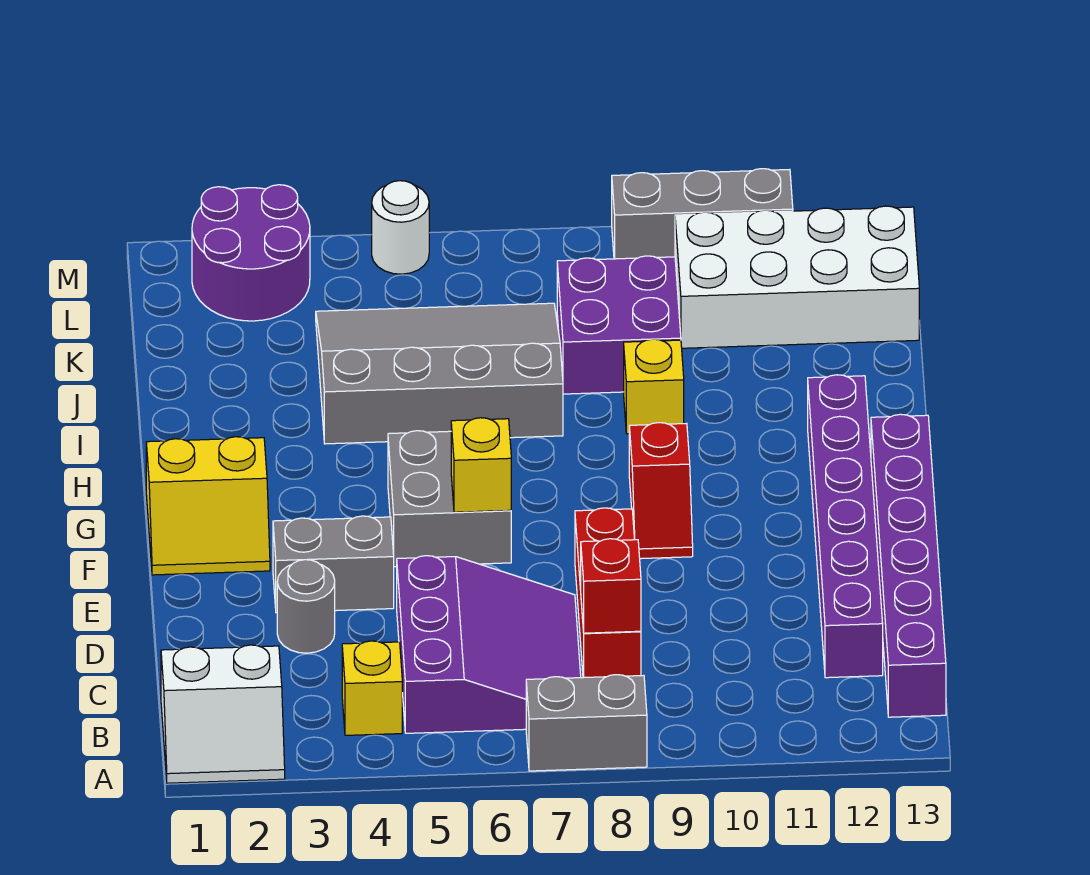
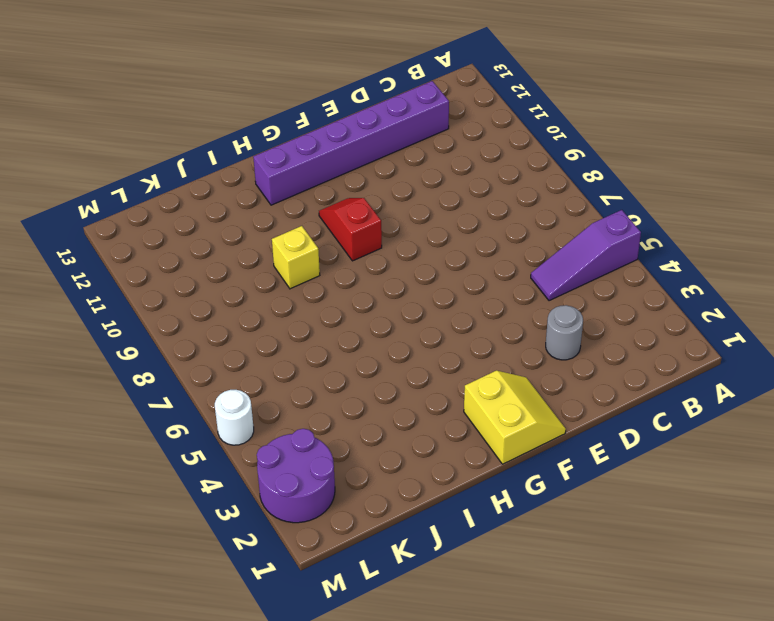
purple 1x3 slope [531,210,641,301] -> purple 3x3 slope [397,556,581,733]
red 1x2 slope [319,198,382,261] -> red 1x2 slope turned to [629,423,693,559]
none -> white 2x2 slope [161,645,285,783]
none -> grey 1x2 brick [526,675,647,771]
none -> yellow 1x1 brick [342,641,402,735]

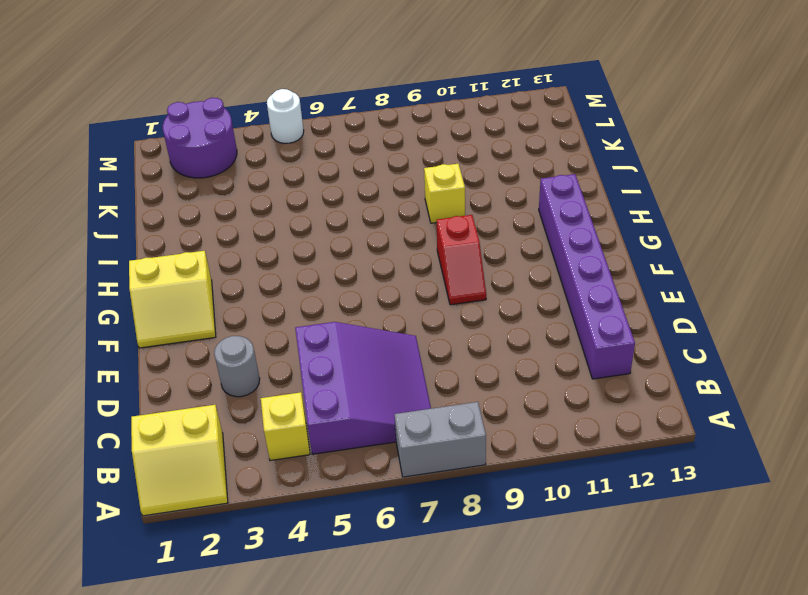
yellow 2x2 slope [131,405,228,516] -> white 2x2 slope [161,645,285,783]
none -> purple 1x6 brick [871,414,946,717]
none -> red 1x3 brick [575,508,641,678]
none -> grey 1x2 brick [273,516,394,613]

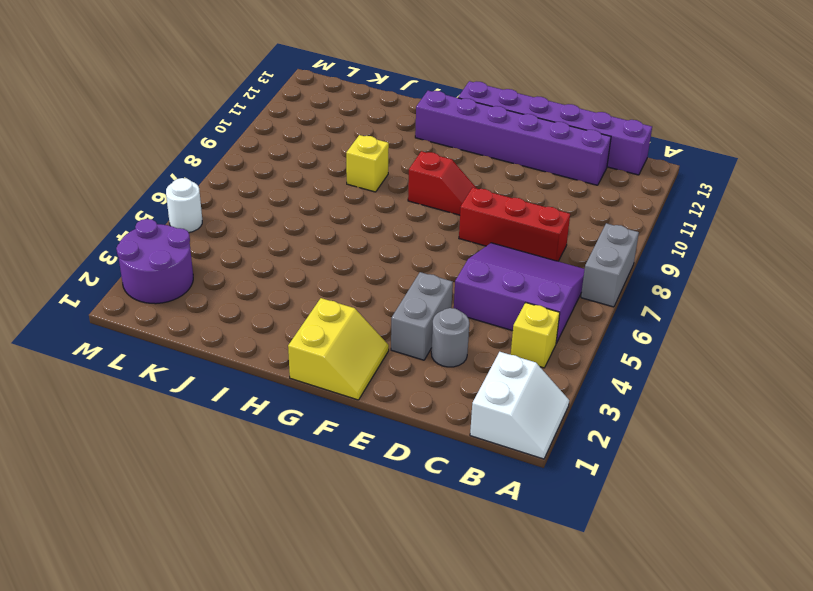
none -> grey 2x2 brick [388,431,511,567]
none -> grey 3x4 slope [316,303,563,444]
none -> purple 2x2 brick [557,256,681,394]

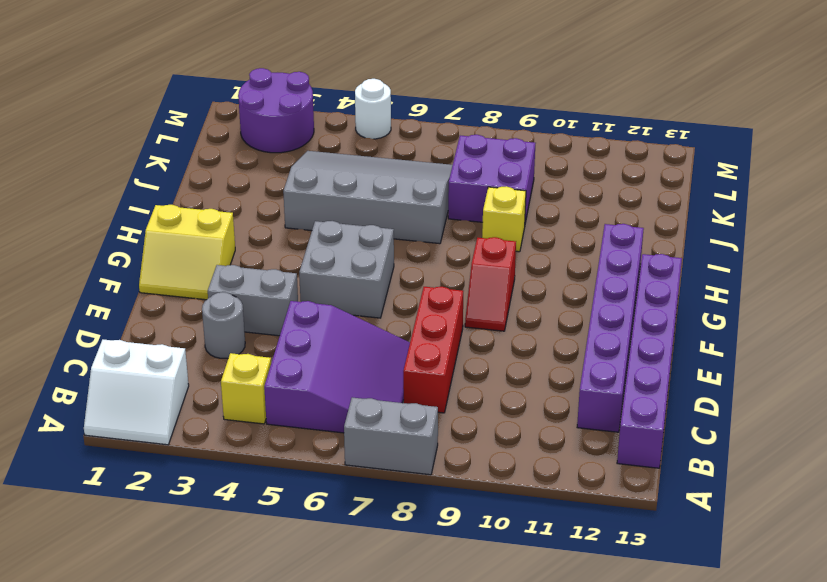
none -> white 2x4 brick [675,206,919,348]
none -> grey 1x3 brick [612,169,793,259]
none -> red 1x1 brick [581,539,641,633]

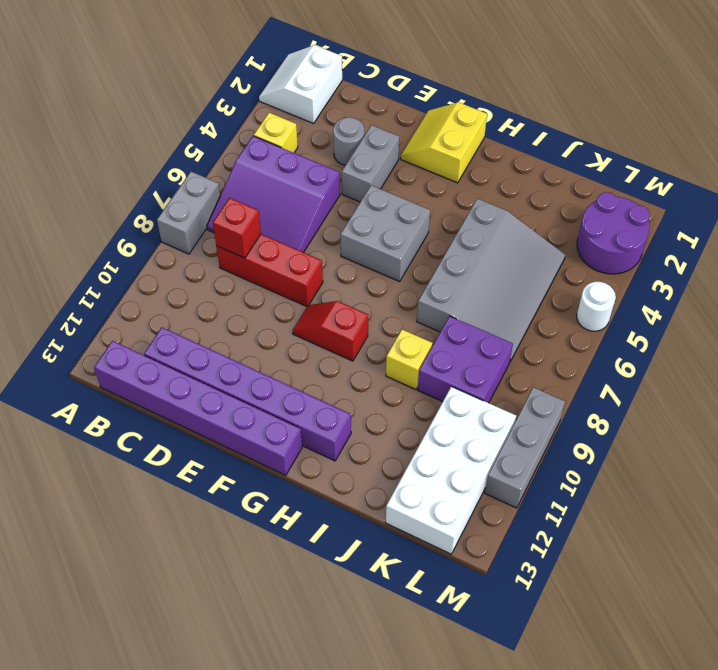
none -> yellow 1x1 brick [451,418,511,512]

